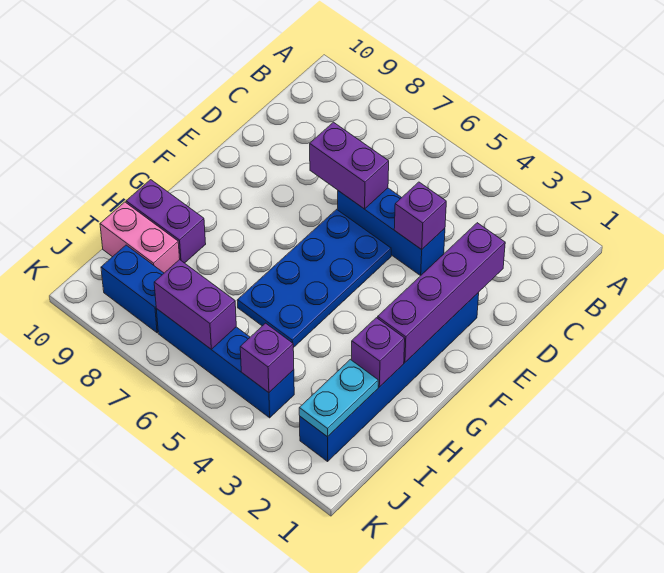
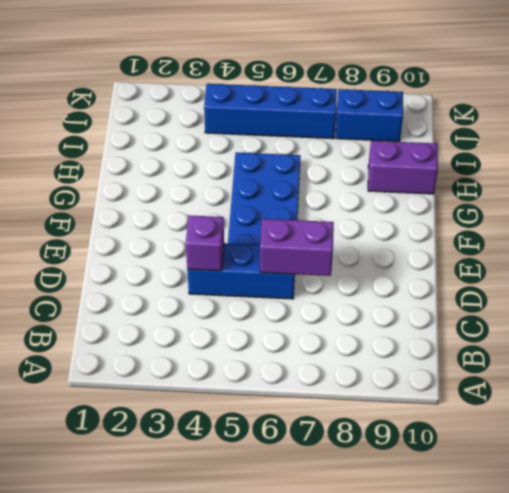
none -> blue 1x6 brick [300,293,479,461]
none -> pink 1x2 brick [100,202,180,273]
none -> purple 1x4 brick [378,223,505,362]

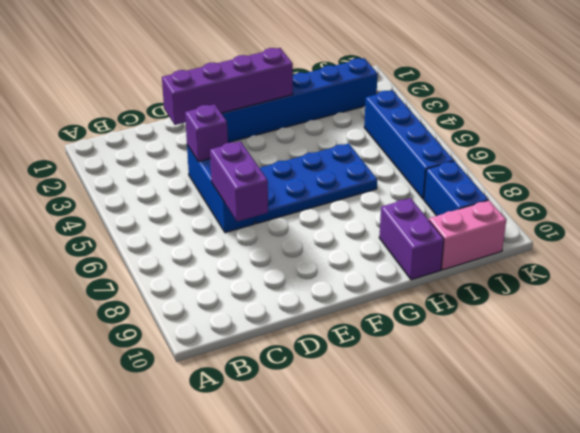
pink 1x2 brick [429,200,506,270] -> pink 1x2 brick turned to [100,202,180,273]
none -> purple 1x1 brick [352,318,405,387]
none -> cyan 1x2 plate [299,359,378,437]
none -> purple 1x1 brick [240,323,294,393]

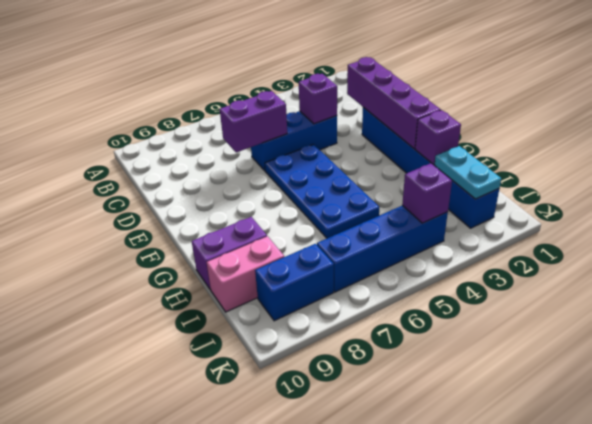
none -> purple 1x2 brick [154,260,236,349]

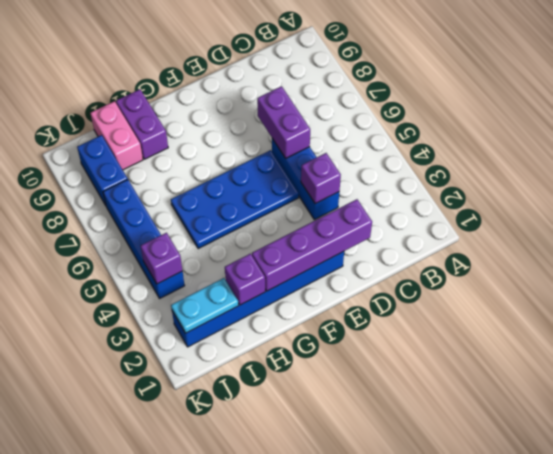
none -> purple 1x2 brick [154,260,236,349]

